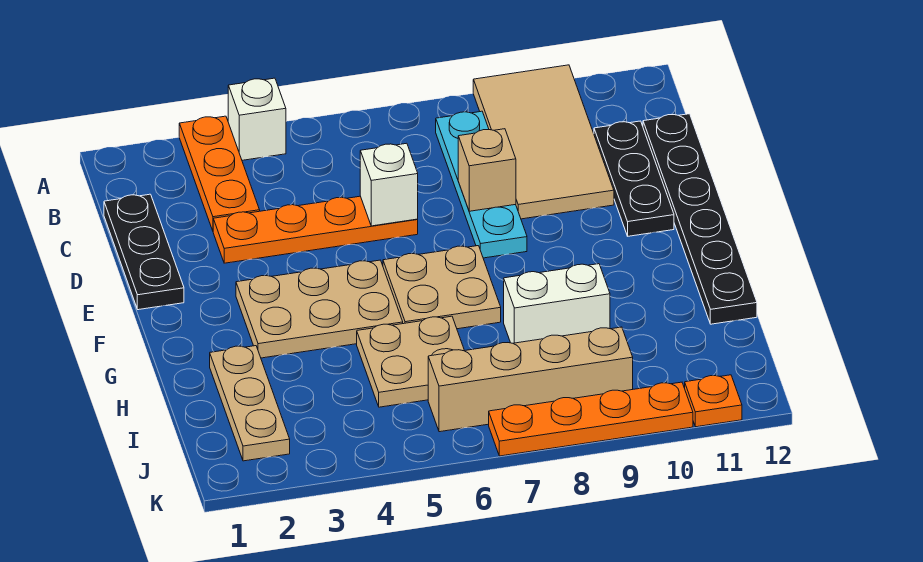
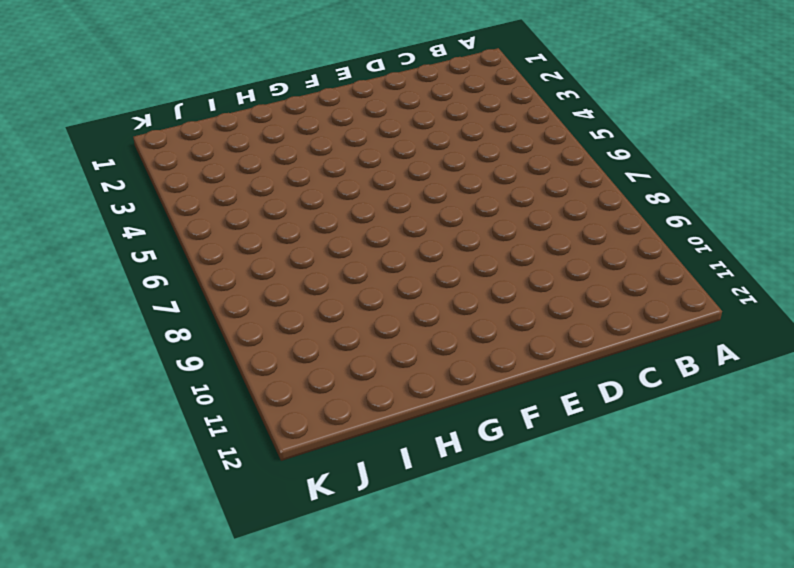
none -> orange 1x3 plate [179,116,260,231]
none -> white 1x1 brick [228,78,286,160]
none -> tan 2x4 tile [473,65,614,219]

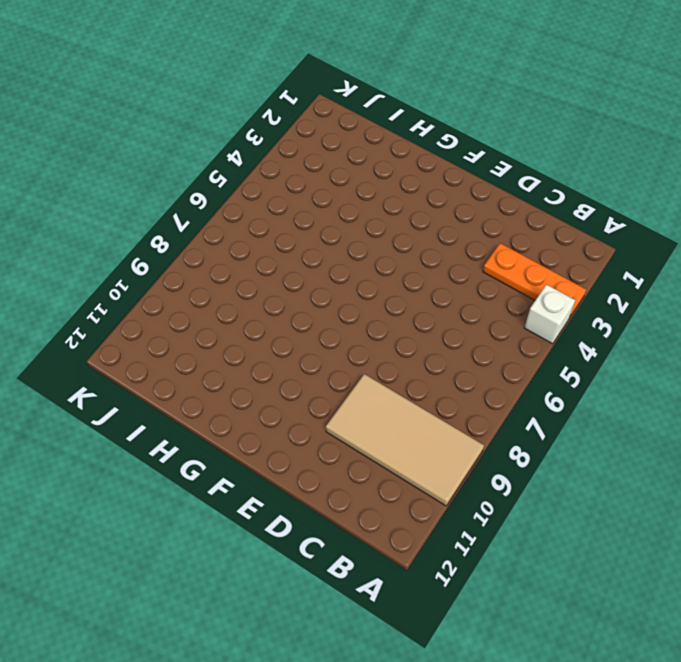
none -> cyan 1x4 plate [436,111,527,258]
none -> black 1x3 plate [104,194,184,310]
none -> black 1x3 plate [594,121,674,236]

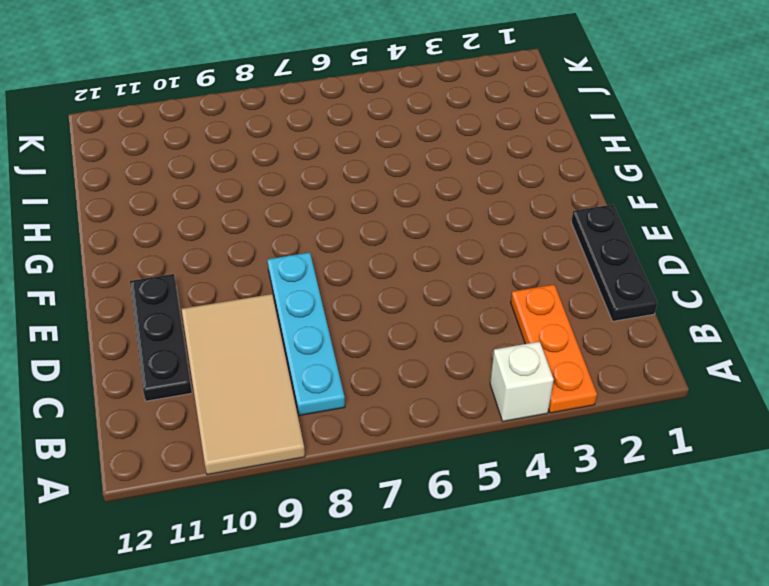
none -> black 1x6 plate [643,114,757,324]
none -> orange 1x4 plate [213,196,418,263]
none -> tan 2x3 plate [236,260,403,358]

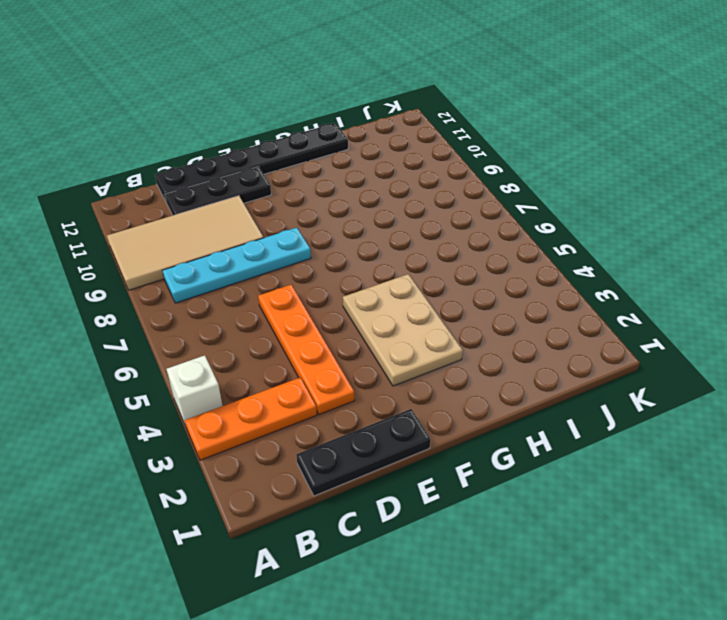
none -> tan 2x2 plate [383,246,501,329]
none -> tan 1x3 plate [210,346,290,461]
none -> tan 2x2 plate [357,316,465,407]

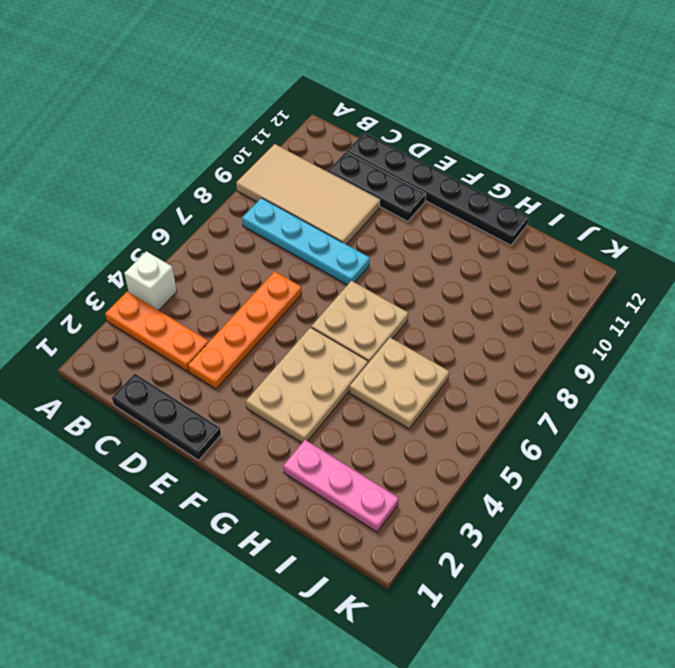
pink 1x3 plate [283,440,398,532] -> tan 1x3 plate [210,346,290,461]
none -> white 1x2 brick [504,264,610,343]
none -> tan 1x4 brick [428,327,633,432]
none -> orange 1x4 plate [489,382,693,456]

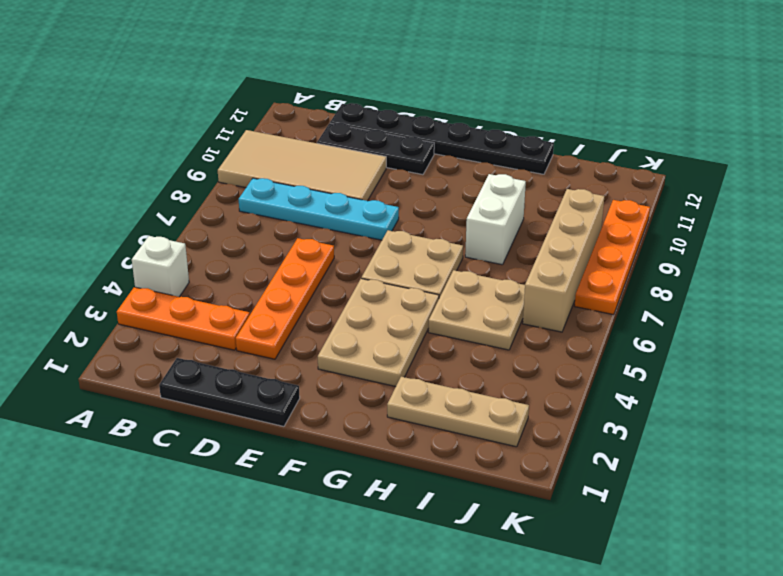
none -> orange 1x1 plate [685,375,742,427]
none -> white 1x1 brick [360,143,418,226]
none -> tan 1x1 brick [458,129,516,211]

